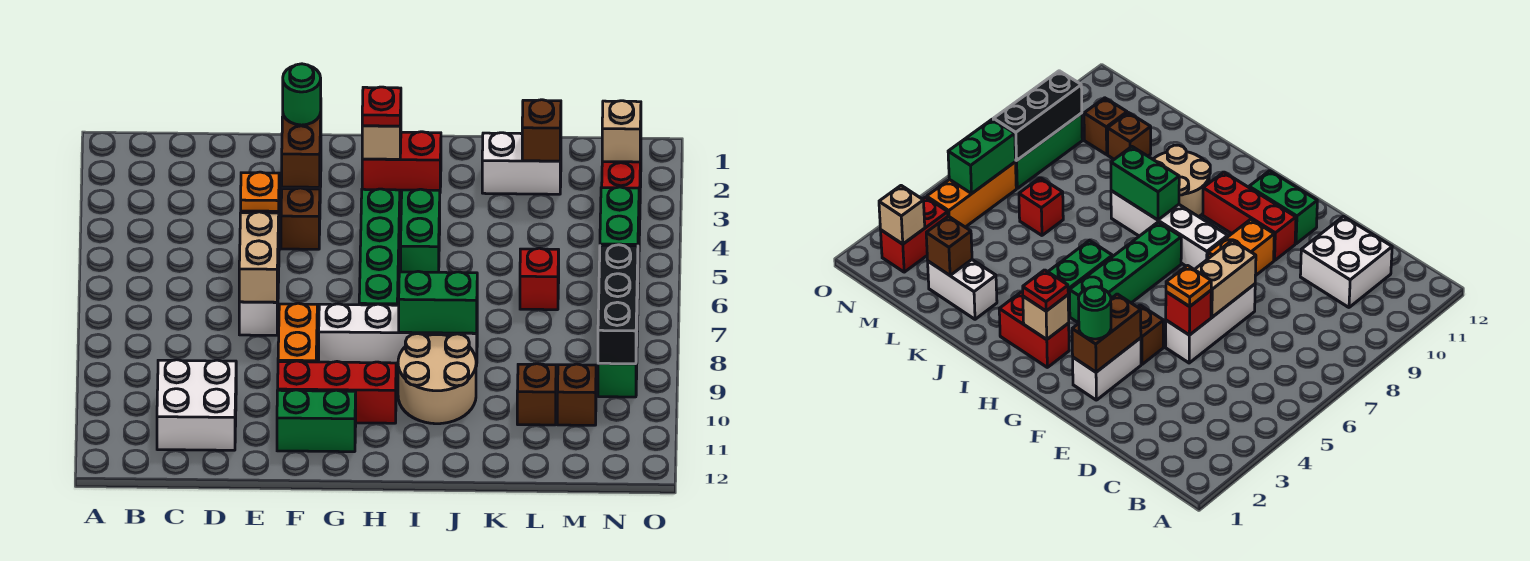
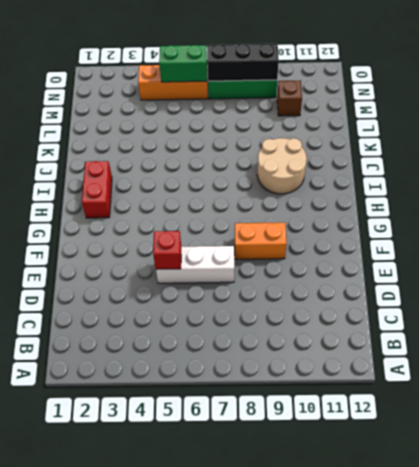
none -> white 2x2 brick [157,360,236,450]
none -> white 1x2 brick [1073,338,1141,400]
none -> brown 1x1 brick [281,188,320,249]
none -> red 1x3 brick [278,361,396,423]

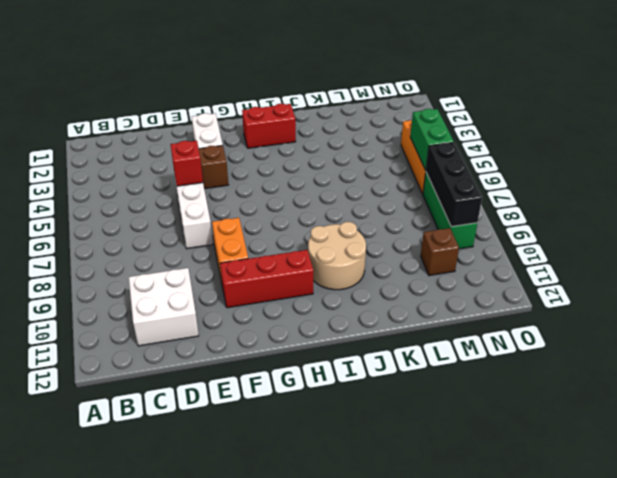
none -> green 1x2 brick [277,390,356,452]
none -> white 1x4 brick [319,304,477,366]
none -> green 1x4 brick [359,189,400,305]
none -> green 1x2 brick [401,189,440,272]

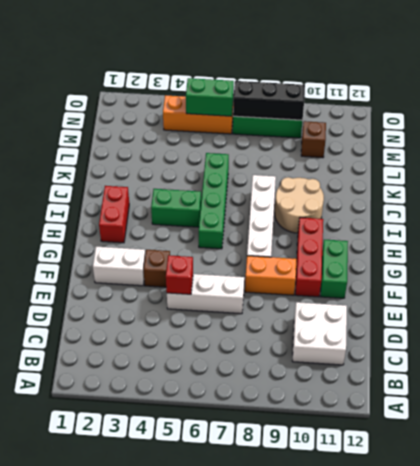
green 1x4 brick [199,153,229,249] -> green 1x4 brick turned to [359,189,400,305]
none -> white 1x2 brick [482,133,561,194]
none -> red 1x1 brick [520,248,559,310]
none -> brown 1x1 brick [517,364,556,425]
none -> red 1x2 brick [602,154,641,192]

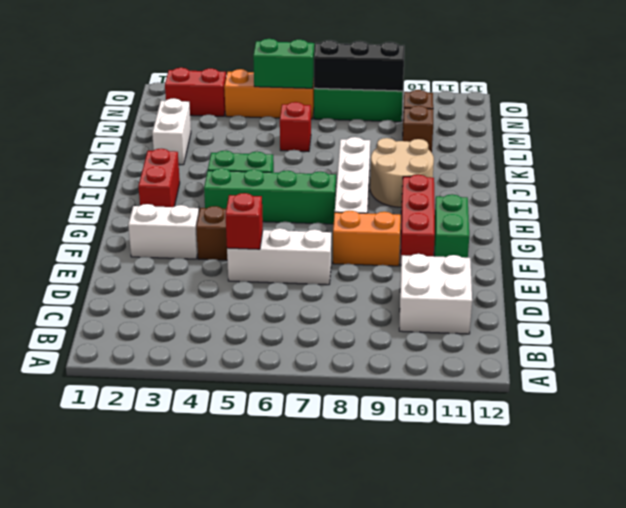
none -> tan 1x2 brick [239,212,279,302]
none -> brown 1x2 brick [282,113,321,187]
none -> tan 1x1 brick [362,120,401,159]
none -> green 1x2 brick [399,271,477,333]

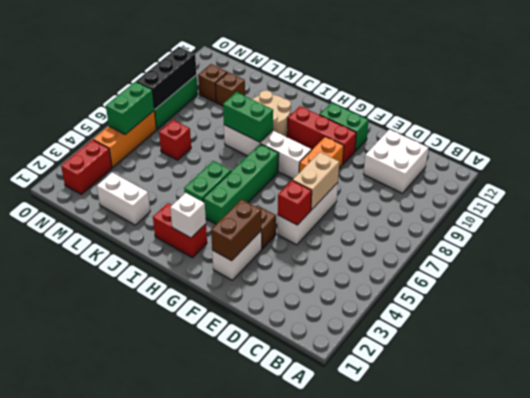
white 1x1 brick [170,193,206,238] -> tan 1x1 brick [362,120,401,159]
none -> brown 1x1 brick [522,100,561,161]
none -> tan 1x1 brick [602,101,641,162]
none -> orange 1x1 plate [241,172,279,211]
none -> green 1x1 round brick [283,64,321,125]

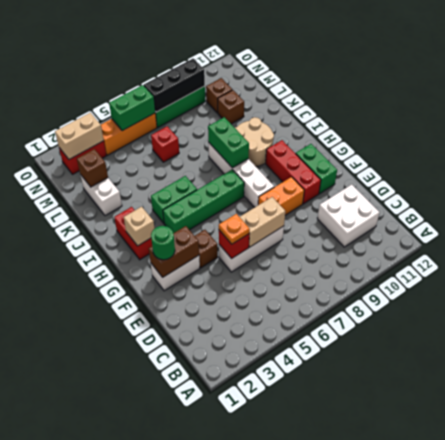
tan 1x2 brick [55,113,104,159] -> tan 1x1 brick [602,101,641,162]
none -> red 1x1 plate [362,87,401,126]

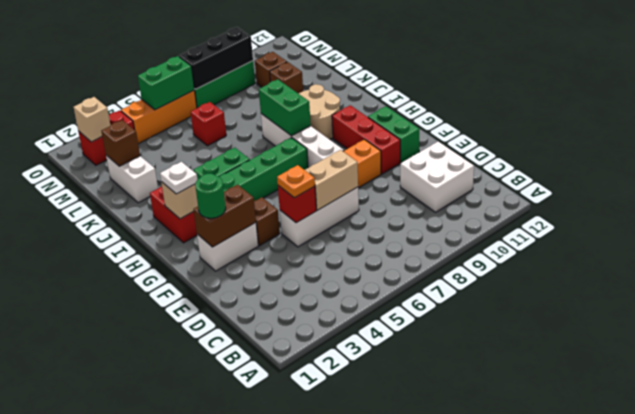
white 1x1 plate [160,162,198,194] -> red 1x1 plate [362,87,401,126]

